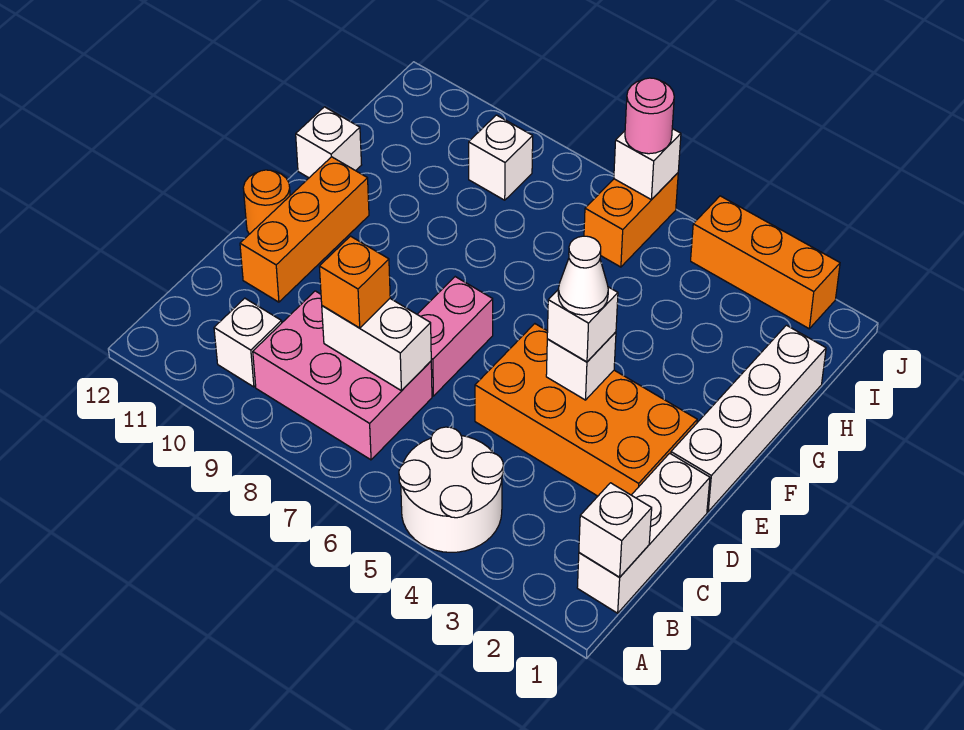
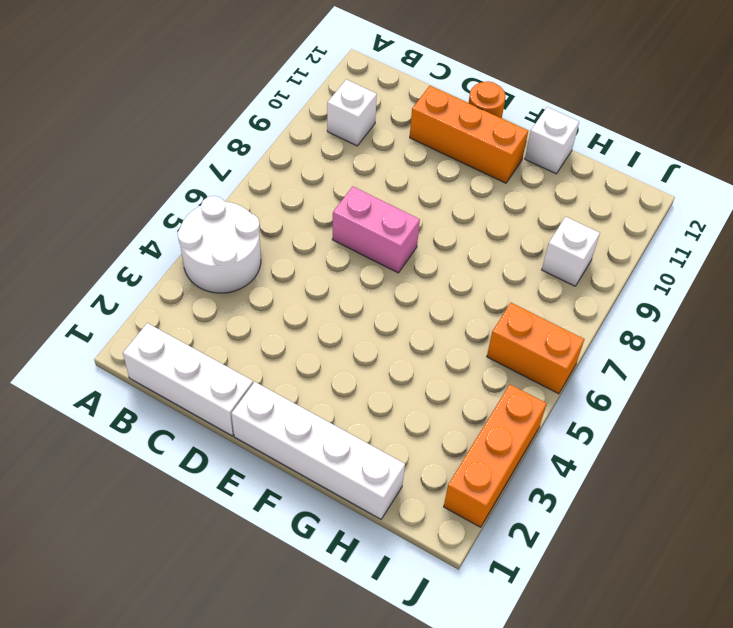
none -> pink 2x3 brick [253,291,432,460]
none -> orange 2x4 brick [475,324,697,496]
none -> white 1x1 brick [579,483,652,577]

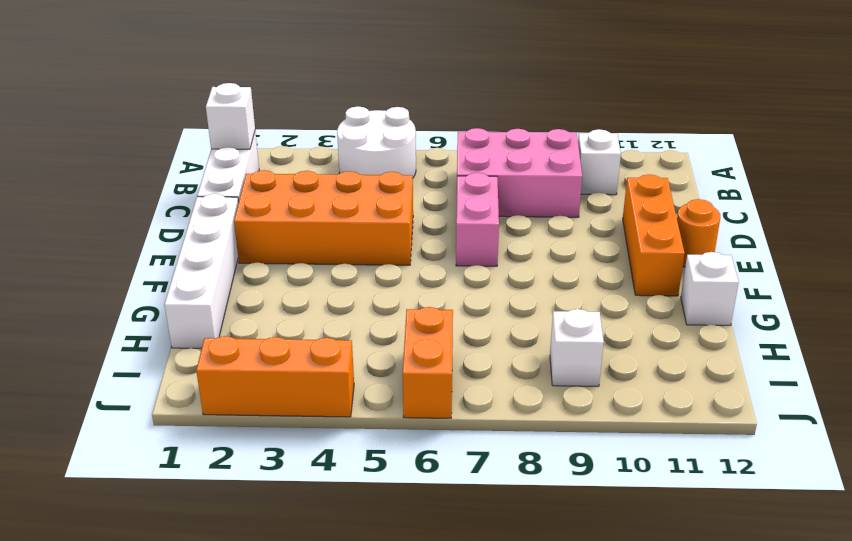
none -> white 1x2 brick [322,299,431,390]
none -> white 1x1 brick [546,332,616,400]
none -> white 1x1 brick [614,129,681,200]

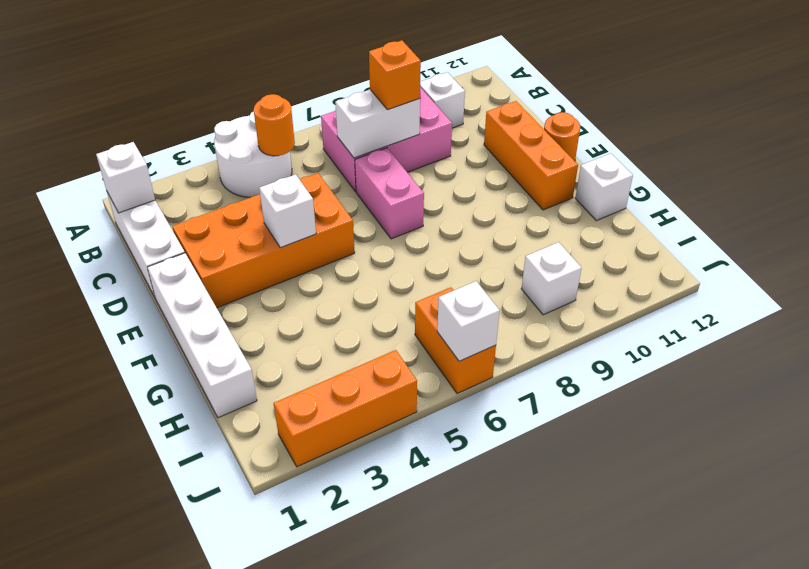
orange 1x1 round brick [254,94,295,156] -> none
none -> white 1x1 brick [547,287,618,362]
none -> pink 1x1 round brick [625,78,674,154]
none -> white 1x1 cone [558,236,608,315]

